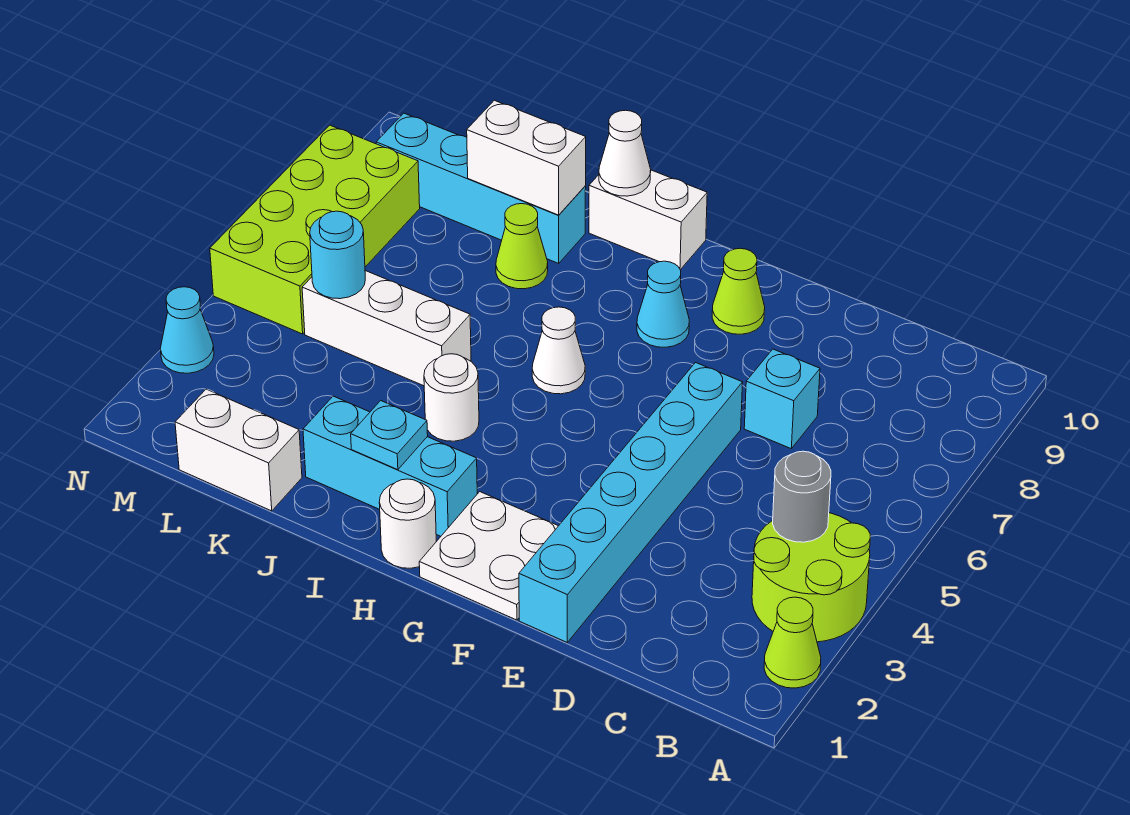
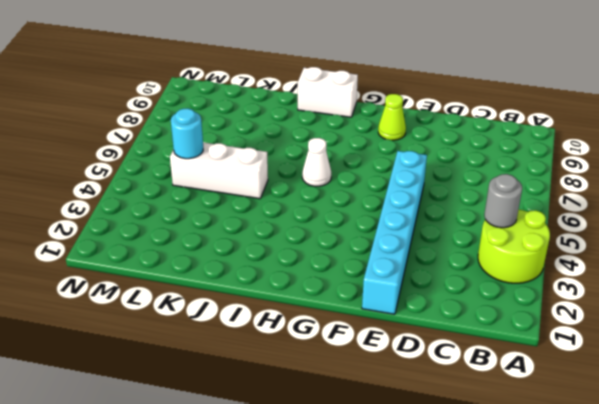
none -> lime 1x1 cone [764,597,821,688]
none -> cyan 1x1 brick [744,349,820,448]
none -> white 2x2 plate [419,492,558,620]

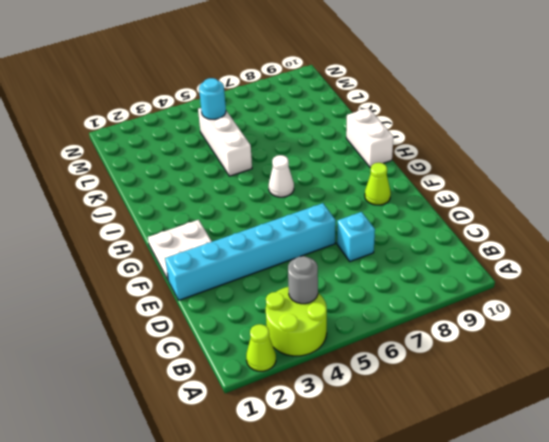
none -> cyan 1x1 cone [637,261,689,347]
none -> white 1x1 round brick [379,479,436,568]
none -> cyan 1x3 brick [303,396,477,536]

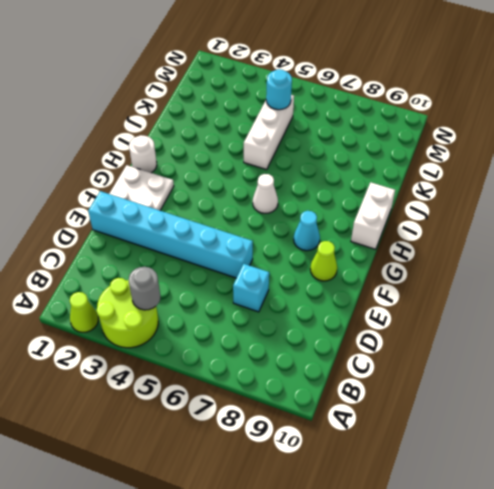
none -> cyan 1x3 brick [303,396,477,536]
none -> white 1x1 round brick [424,354,479,441]
none -> lime 1x1 cone [496,204,548,289]

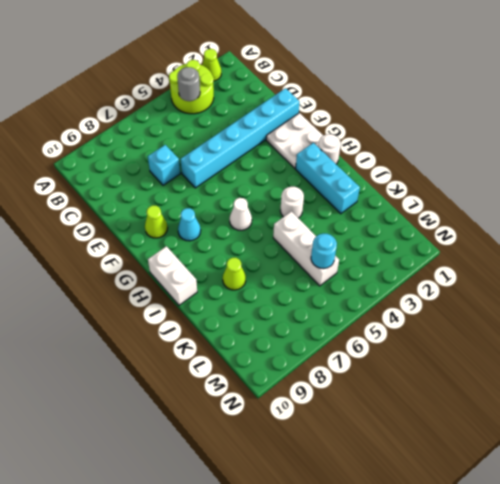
none -> cyan 1x4 brick [376,113,586,263]
none -> white 1x2 brick [175,389,302,511]
none -> lime 2x4 brick [210,125,420,334]

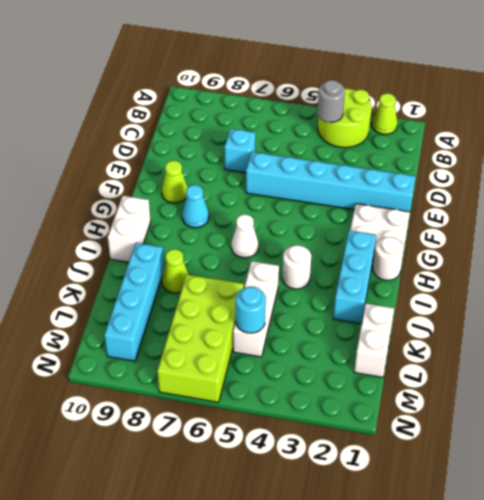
lime 2x4 brick [157,275,244,402] -> lime 2x4 brick turned to [210,125,420,334]
none -> cyan 1x1 cone [160,287,214,373]
none -> cyan 1x1 plate [351,401,428,470]
none -> white 1x1 cone [599,110,651,196]

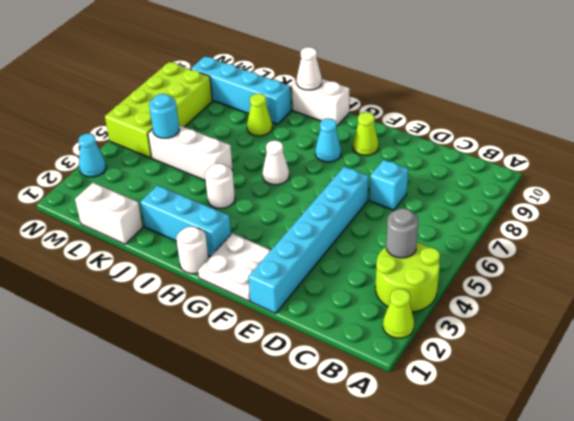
none -> cyan 1x1 plate [351,401,428,470]
none -> white 1x2 brick [467,100,586,215]

